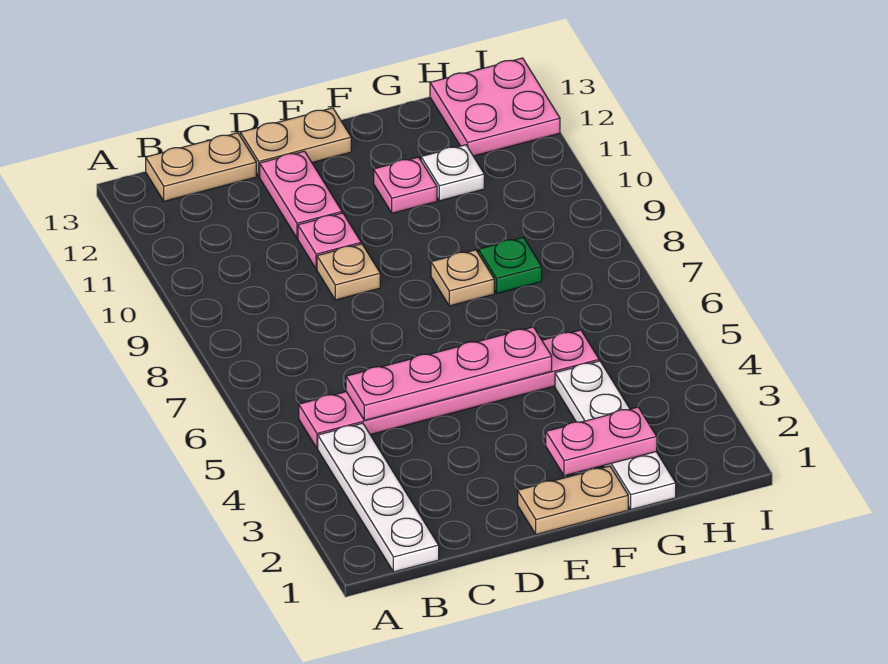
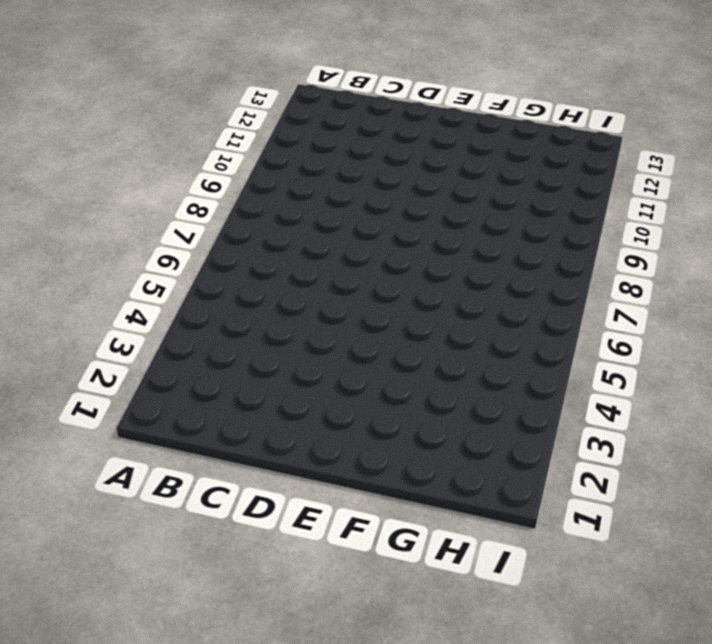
none -> white 1x4 plate [318,423,439,572]
none -> pink 1x6 plate [299,330,599,448]
none -> tan 1x2 plate [146,133,256,201]

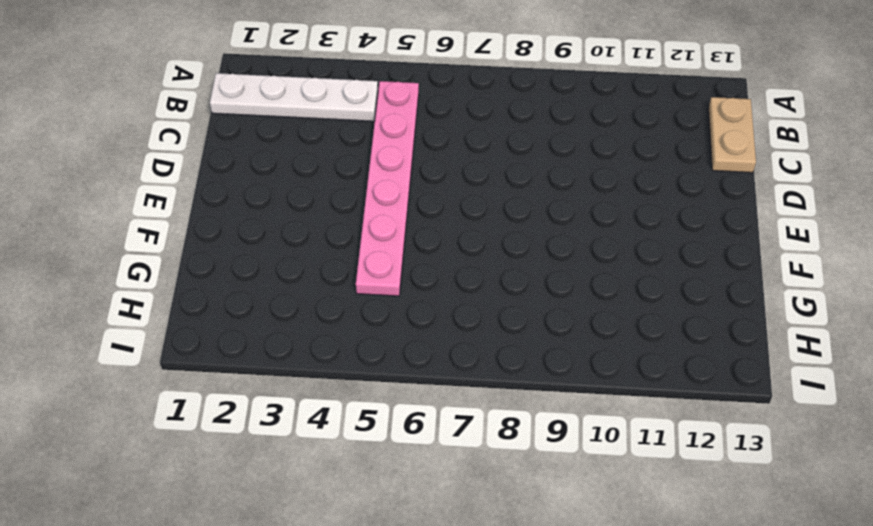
none -> tan 1x1 plate [317,244,380,300]
none -> pink 1x1 plate [298,213,361,269]
none -> pink 1x2 plate [260,151,342,238]

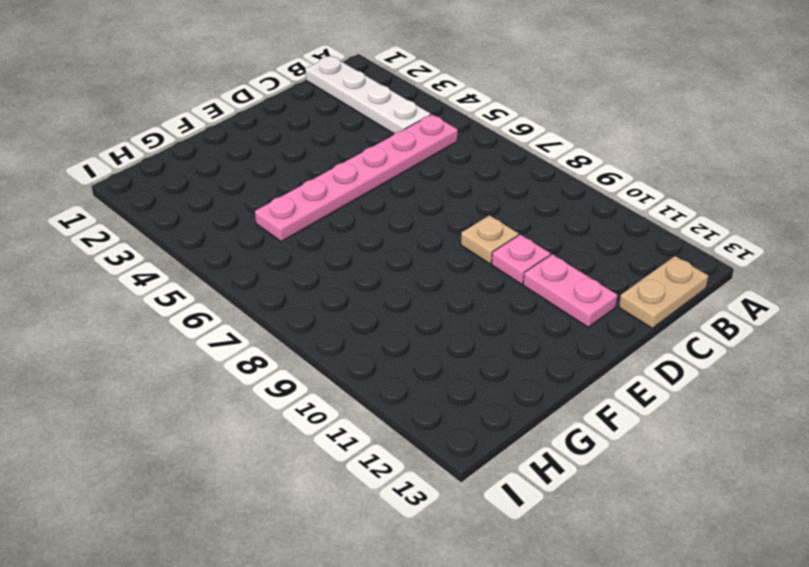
none -> tan 1x2 plate [240,108,351,176]
none -> tan 1x2 plate [518,466,628,535]
none -> tan 1x1 plate [431,250,494,306]

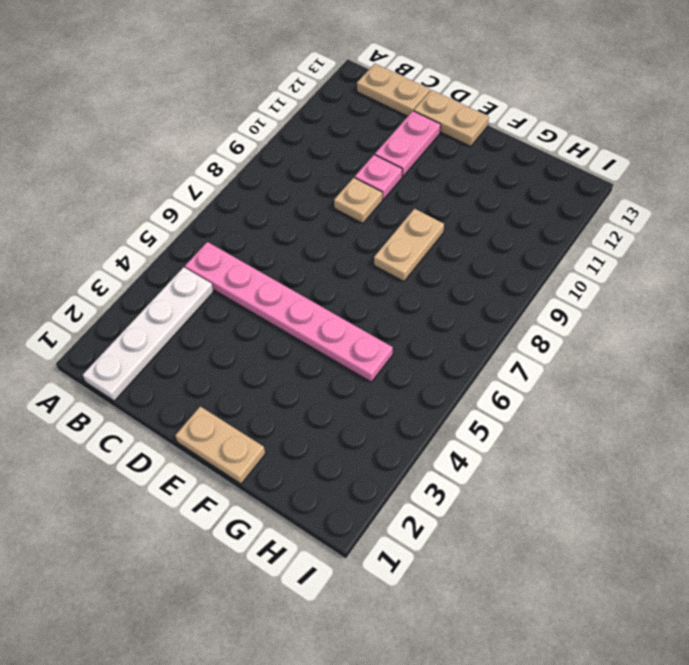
tan 1x2 plate [374,209,444,282] -> tan 1x1 plate [431,250,494,306]
none -> pink 1x1 plate [374,157,437,213]
none -> white 1x4 plate [555,361,676,510]
none -> green 1x1 plate [478,237,542,293]

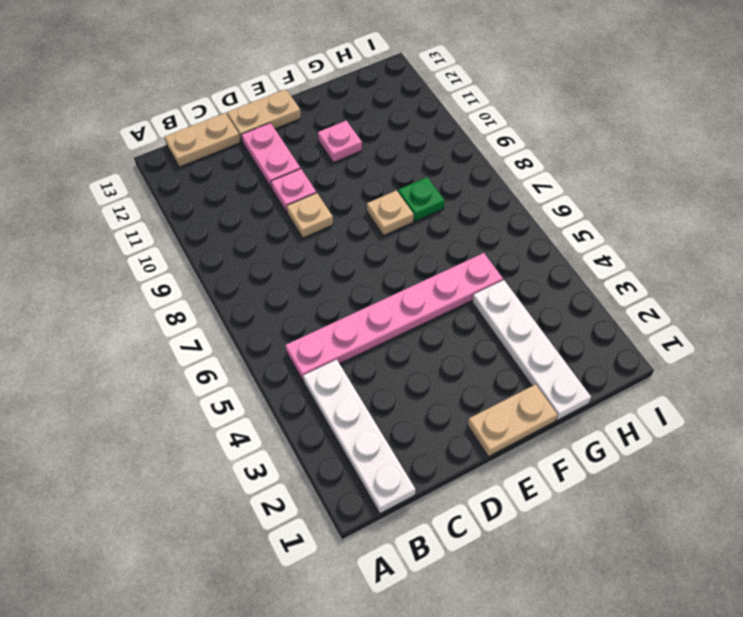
none -> white 1x1 plate [421,145,484,201]
none -> pink 2x2 plate [430,58,560,156]
none -> pink 1x4 plate [346,327,552,420]

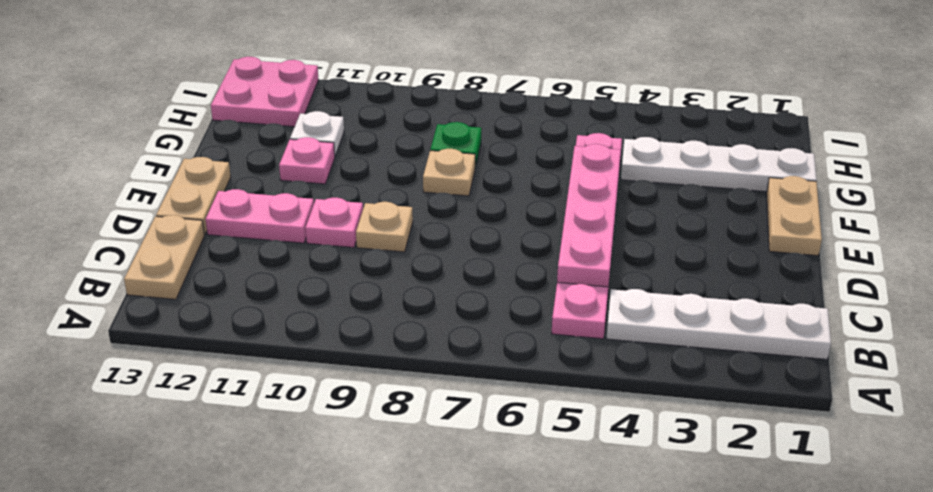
none -> pink 1x2 plate [546,407,657,476]

